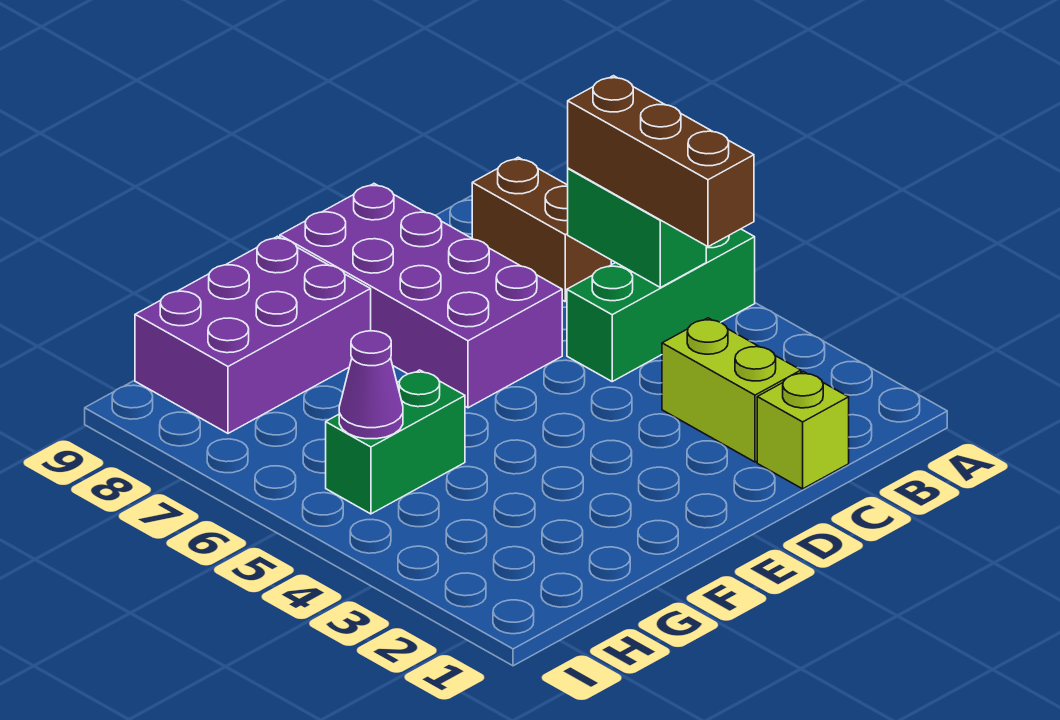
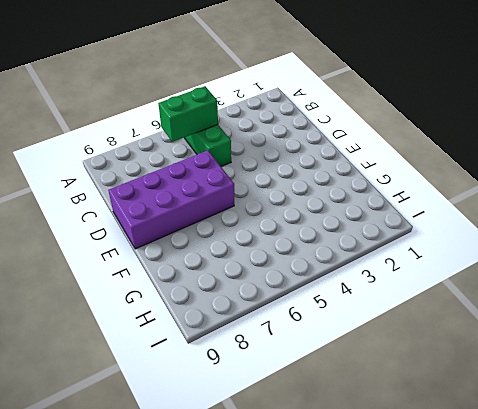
none -> brown 1x2 brick [472,157,611,301]
none -> lime 1x1 brick [757,371,849,489]

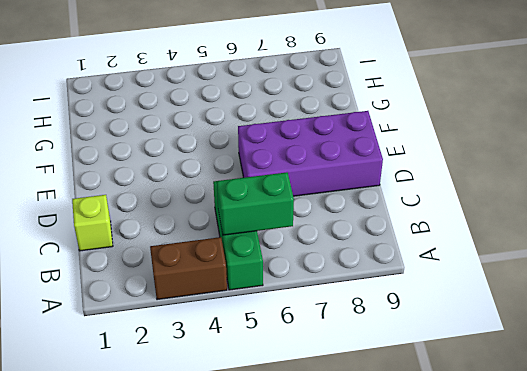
brown 1x2 brick [150,237,227,300] -> brown 1x2 brick moved to [472,157,611,301]
none -> lime 1x2 brick [662,318,801,462]
none -> purple 2x3 brick [135,236,371,433]

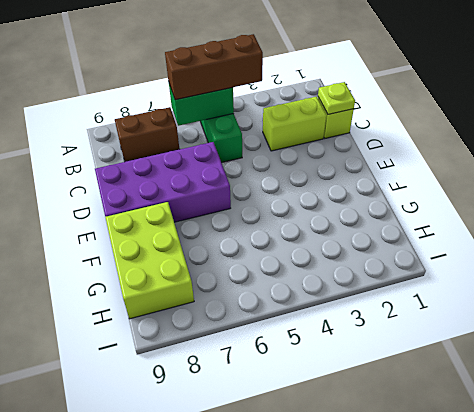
lime 1x1 plate [318,82,355,114] -> none
lime 2x3 brick [105,202,194,319] -> purple 2x3 brick [135,236,371,433]
none -> green 1x2 brick [326,370,465,514]
none -> purple 1x1 cone [339,331,403,439]

